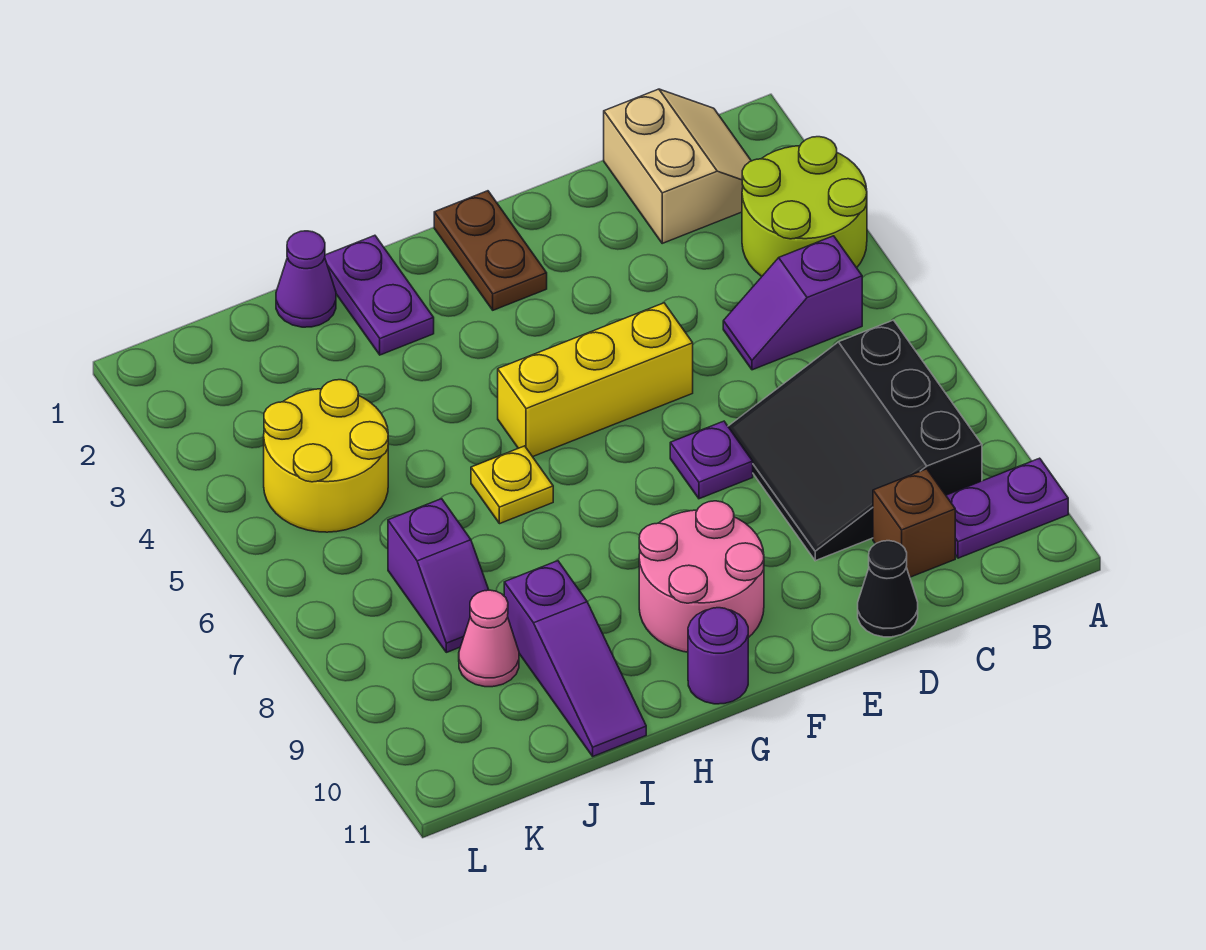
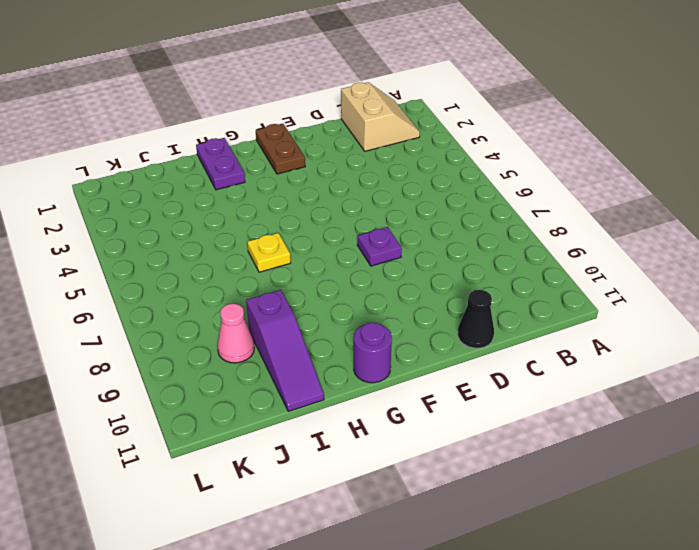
none -> lime 2x2 round brick [742,137,867,276]
none -> purple 1x2 plate [946,458,1068,558]
none -> purple 1x2 slope [723,236,862,370]

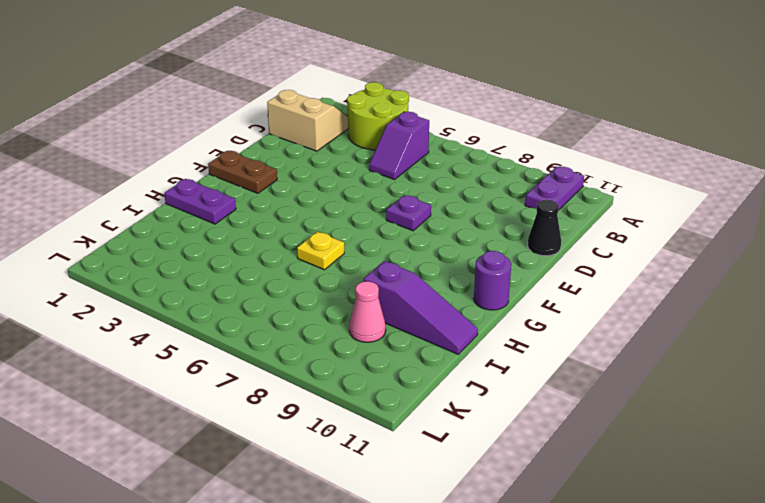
none -> black 3x3 slope [728,320,982,561]
none -> brown 1x1 brick [873,469,955,577]
none -> yellow 1x3 brick [498,303,693,457]

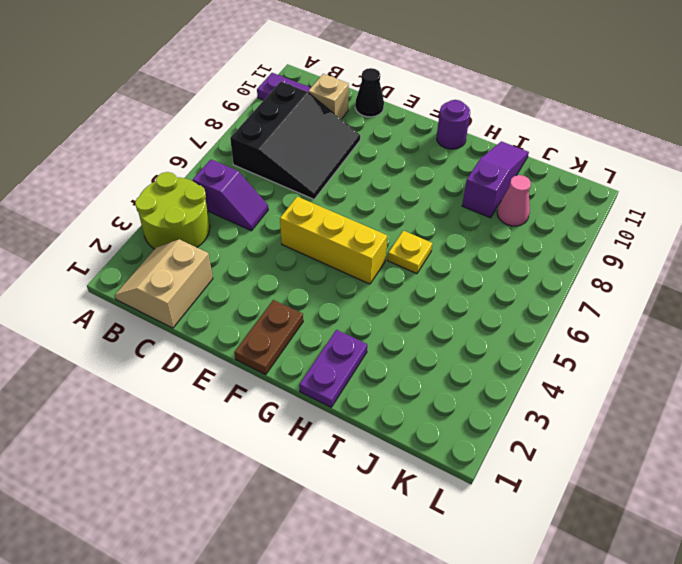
tan 1x1 brick [308,74,349,119] -> brown 1x1 brick [873,469,955,577]
none -> purple 1x1 plate [670,421,753,499]
none -> pink 2x2 round brick [639,501,764,652]
none -> purple 1x1 cone [276,231,336,327]

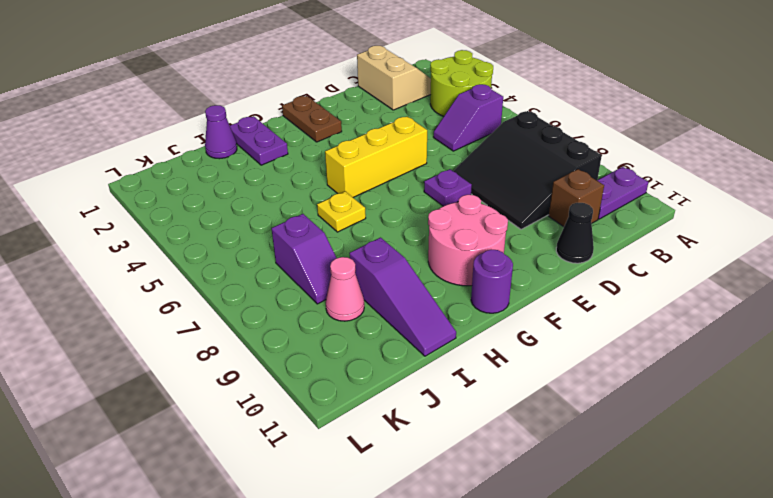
none -> yellow 2x2 round brick [264,380,388,532]

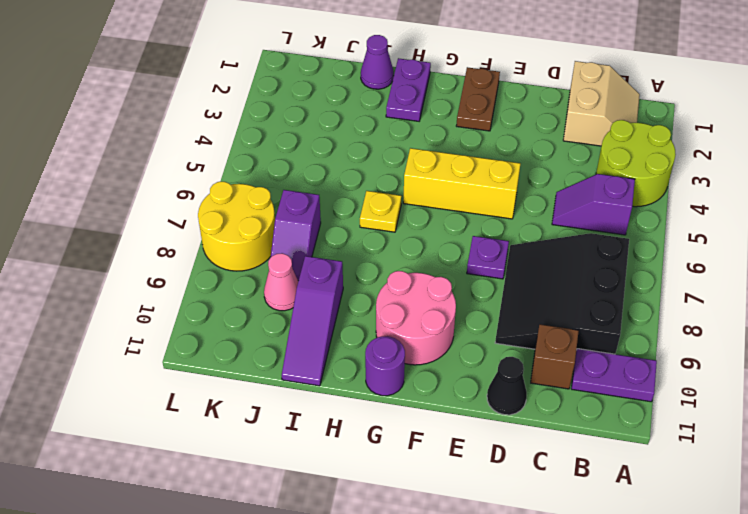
yellow 2x2 round brick [198,182,275,271] -> yellow 2x2 round brick moved to [264,380,388,532]

